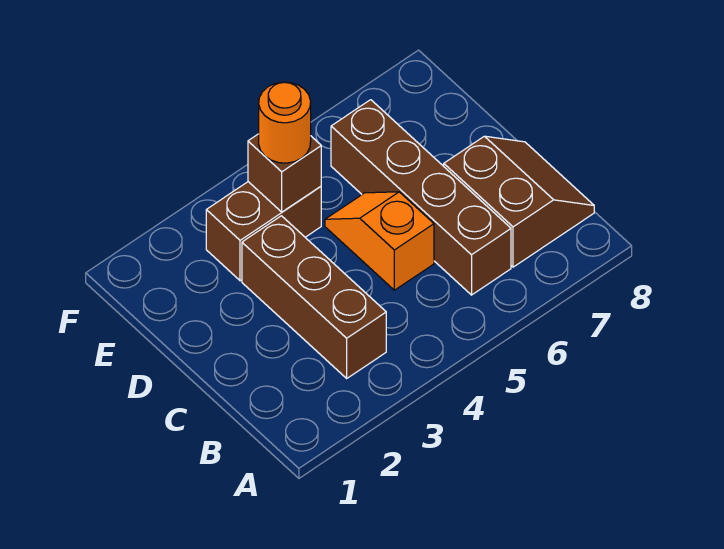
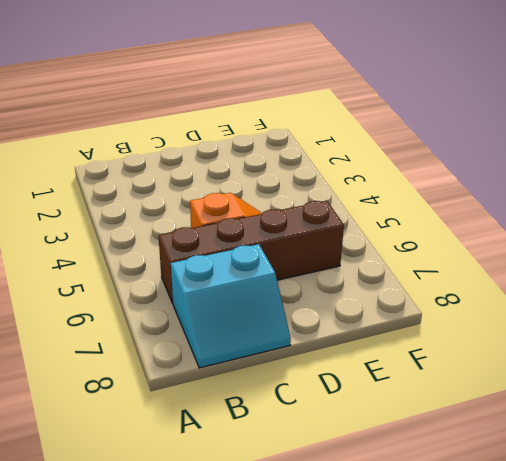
cyan 2x2 slope [171,244,291,368] -> brown 2x2 slope [444,136,594,267]
none -> brown 1x3 brick [242,216,386,378]
none -> brown 1x2 brick [206,182,321,281]

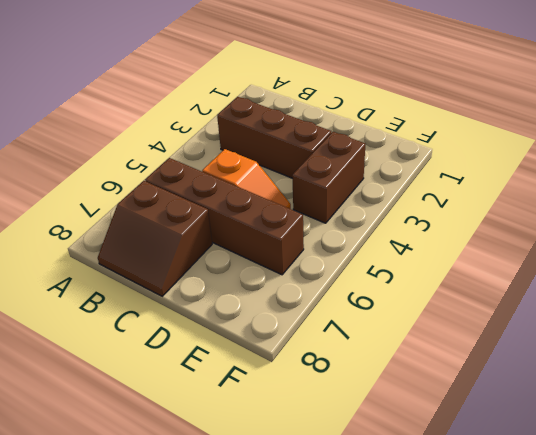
none -> brown 1x1 brick [248,134,321,212]
none -> orange 1x1 round brick [259,82,311,163]

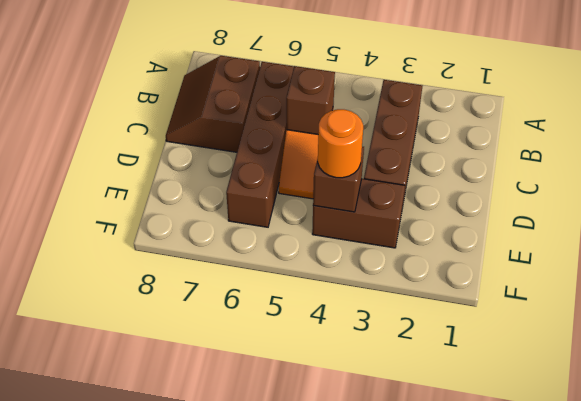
brown 1x1 brick [286,66,335,134] -> none

